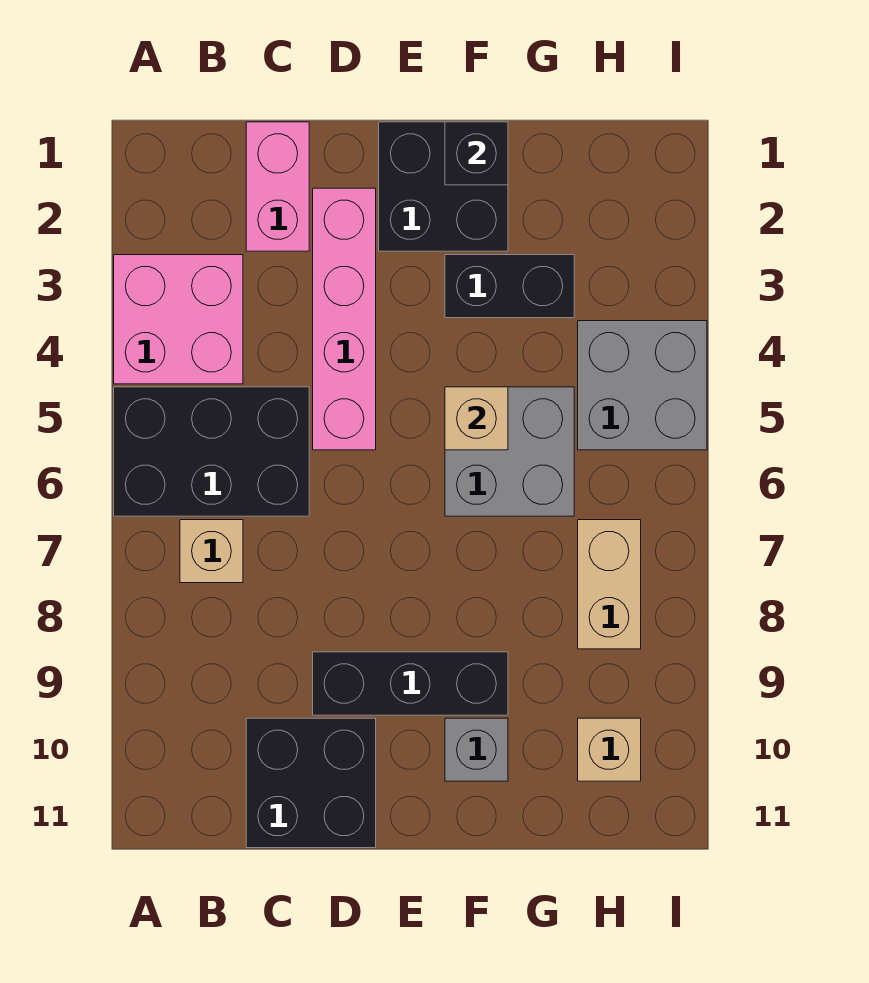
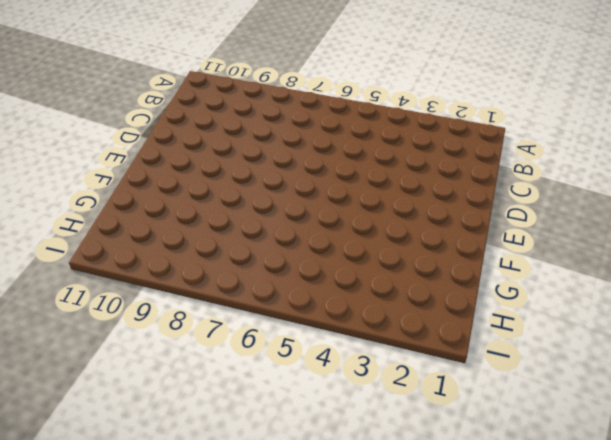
none -> pink 2x2 brick [114,255,243,384]
none -> black 2x3 brick [114,387,309,516]
none -> tan 1x1 brick [180,520,243,583]

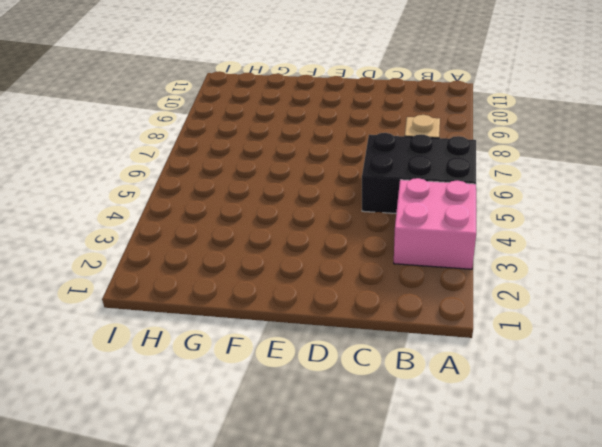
none -> pink 1x2 brick [246,122,309,251]
none -> black 2x2 brick [246,718,376,848]
none -> pink 1x4 brick [313,188,376,450]

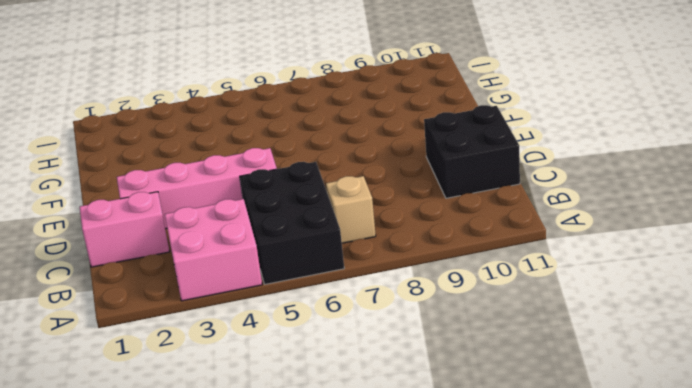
none -> black 1x3 brick [313,652,508,715]
none -> black 2x2 brick [379,122,508,251]
none -> black 1x2 brick [445,255,574,318]

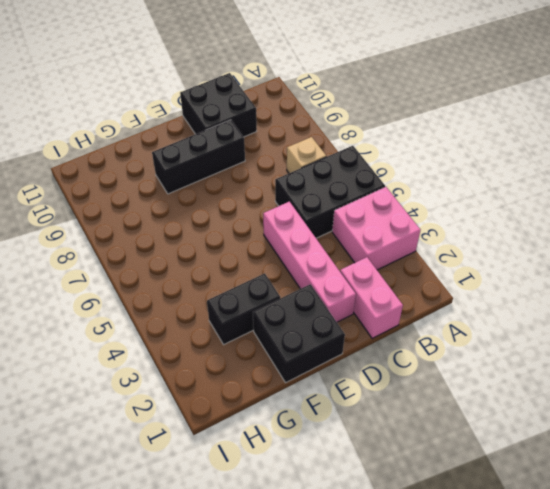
none -> grey 2x2 brick [445,387,574,516]
none -> grey 1x1 brick [445,718,508,781]
none -> grey 2x2 brick [578,321,707,450]

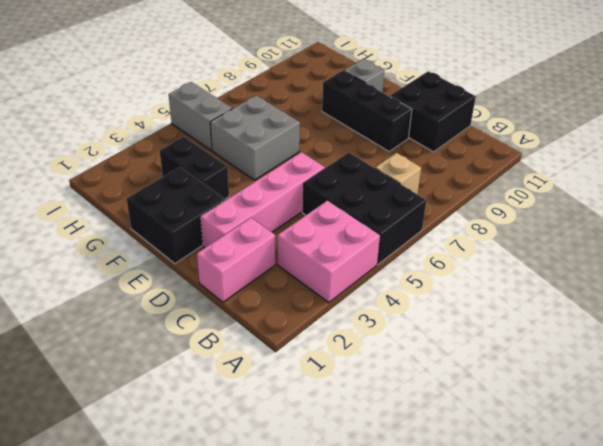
grey 1x2 brick [169,82,232,150] -> grey 2x2 brick [578,321,707,450]
none -> tan 1x2 brick [578,520,641,649]
none -> tan 1x1 brick [578,718,641,781]
none -> black 1x1 brick [445,122,508,185]

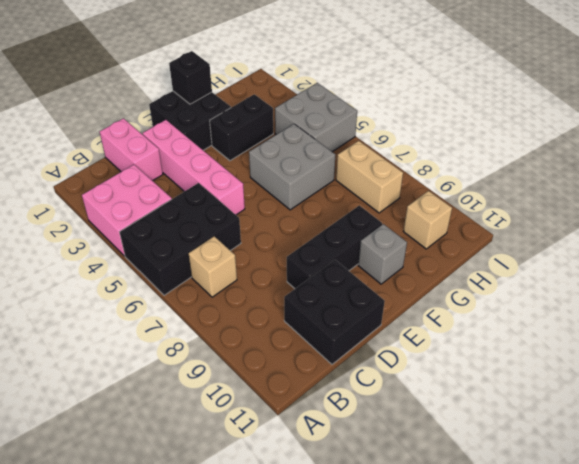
none -> tan 1x1 brick [445,387,508,450]

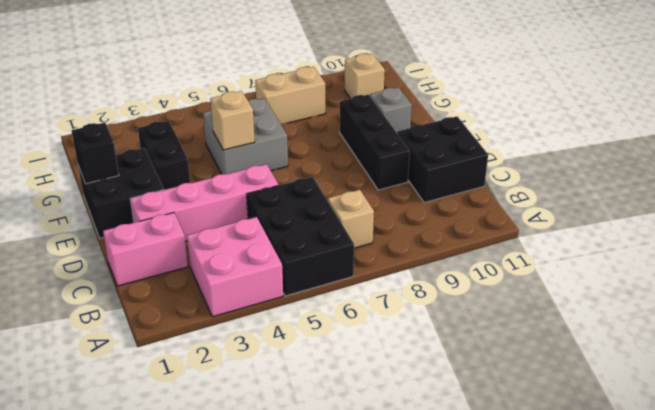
none -> grey 2x2 brick [578,321,707,450]

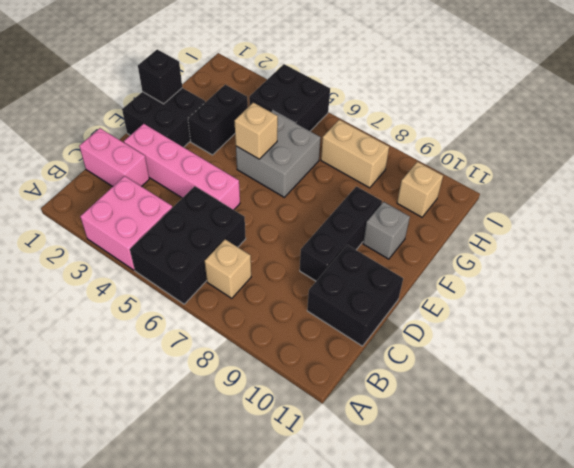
black 2x2 brick [249,64,330,131] -> grey 2x2 brick [578,321,707,450]

